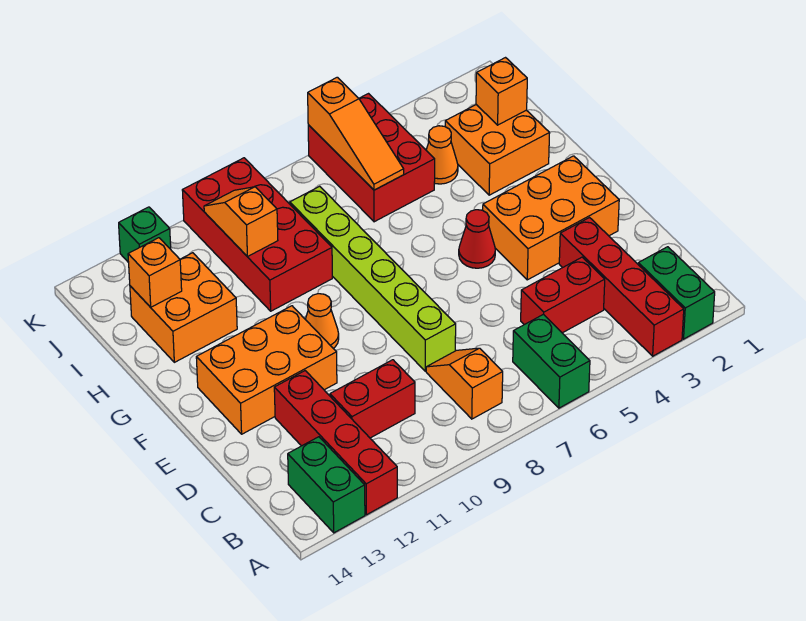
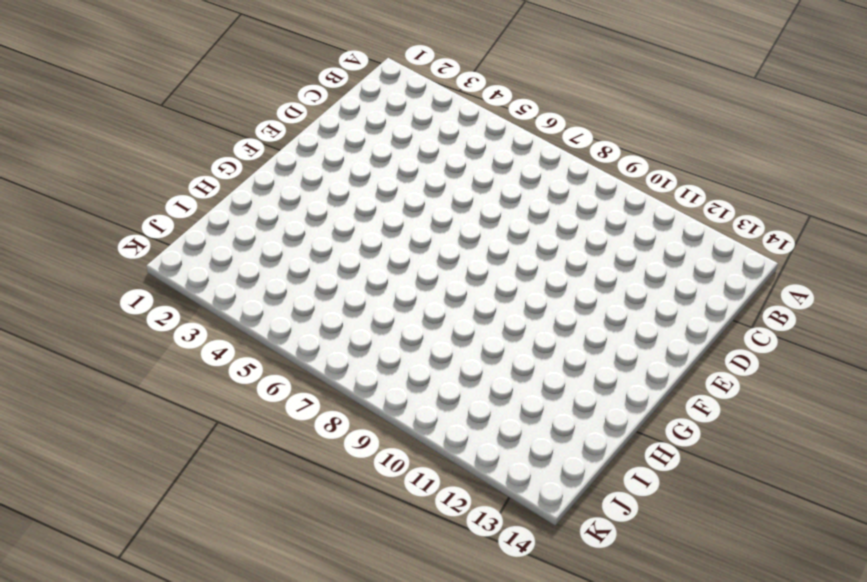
none -> green 1x2 brick [638,247,715,339]
none -> red 1x4 brick [559,218,684,356]
none -> green 1x2 brick [513,314,590,408]

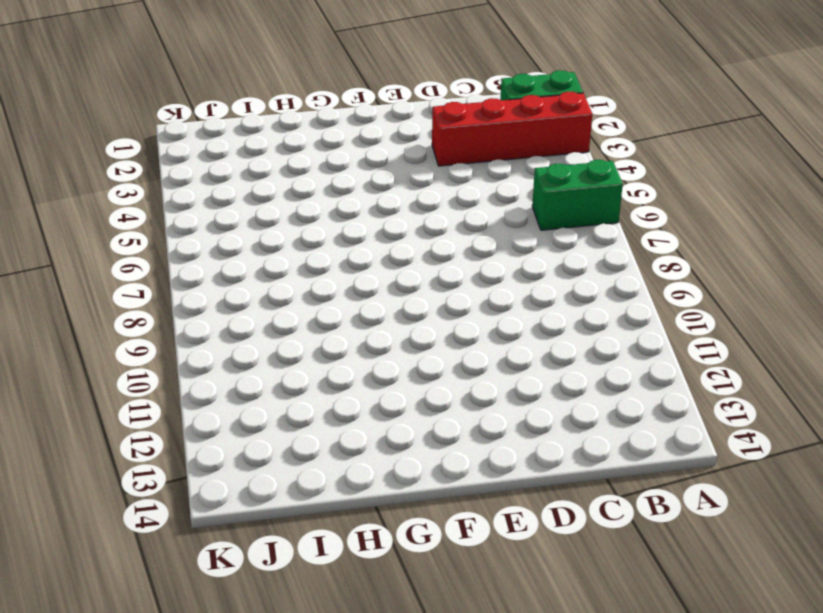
none -> red 1x4 brick [274,371,397,515]
none -> green 1x2 brick [288,437,365,533]
none -> orange 1x2 slope [426,348,503,419]

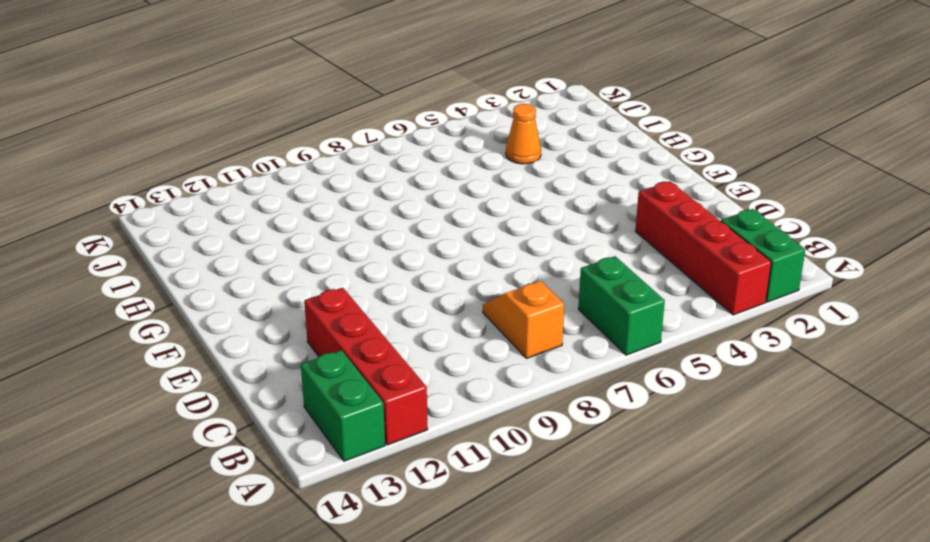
none -> red 1x2 brick [521,257,605,333]
none -> red 1x2 brick [330,360,415,438]
none -> lime 1x6 brick [290,186,456,371]

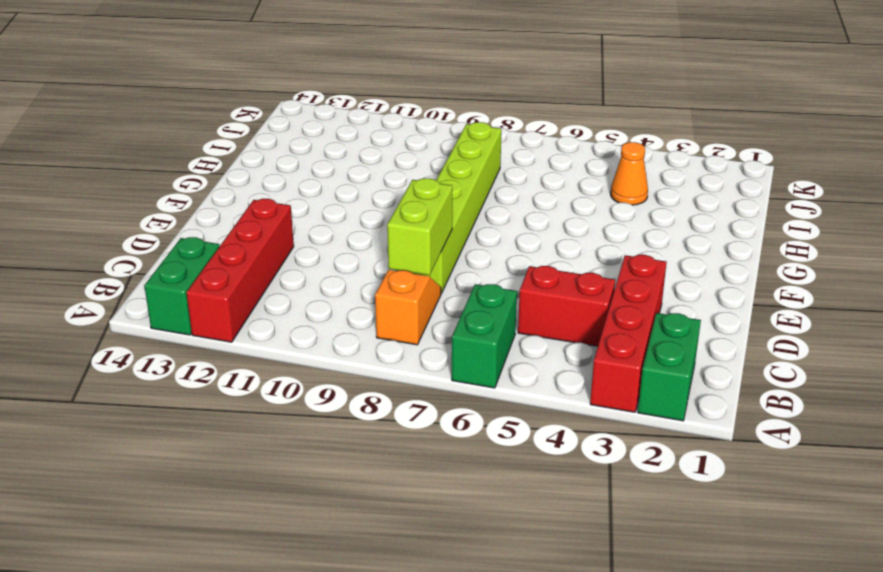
lime 1x2 brick [387,178,452,275] -> none
none -> red 1x2 brick [330,360,415,438]
none -> orange 2x3 brick [483,156,619,280]
none -> orange 2x3 brick [196,306,337,434]

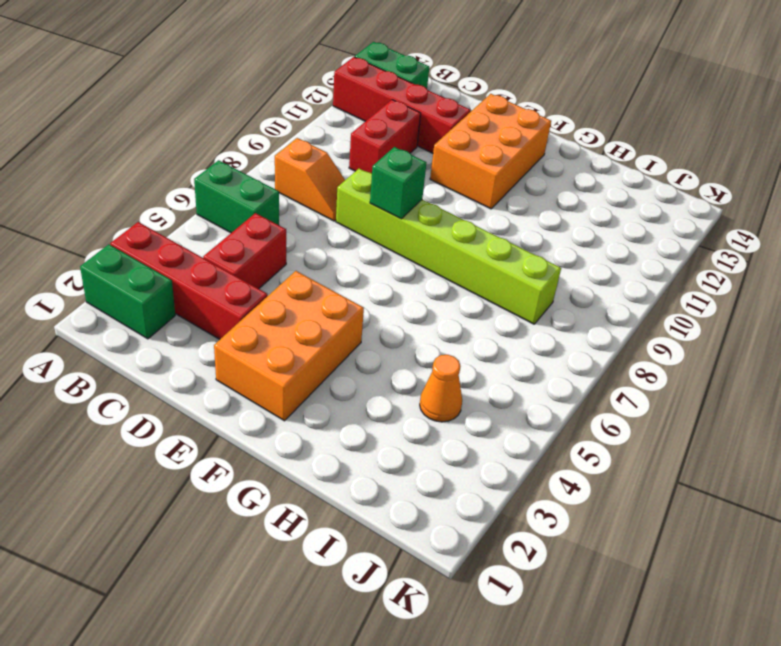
green 1x1 brick [370,147,427,219] -> green 1x1 brick moved to [119,207,171,263]
none -> red 1x1 cone [459,210,495,268]
none -> orange 1x1 cone [305,294,339,348]
none -> orange 2x2 brick [445,105,550,195]

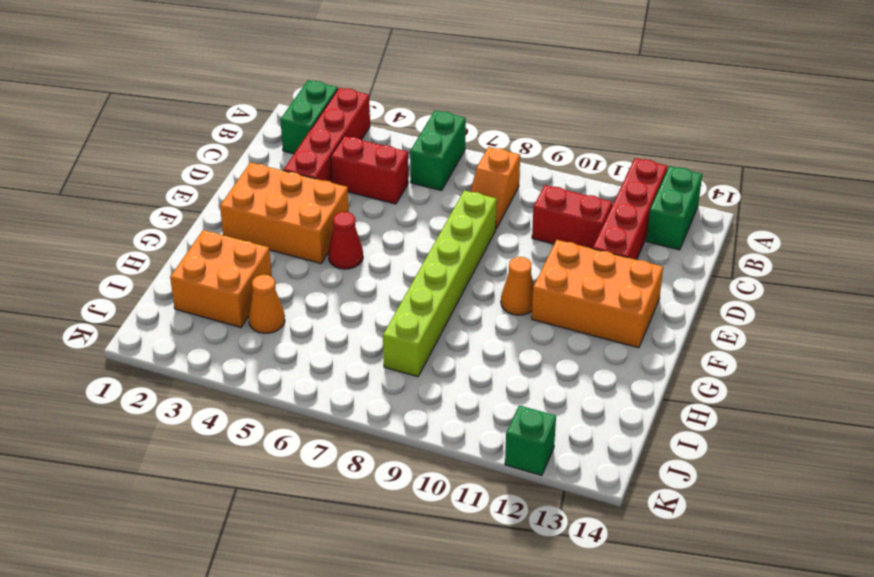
none -> red 2x4 brick [182,158,332,311]
none -> orange 2x2 brick [130,253,237,362]
none -> red 2x3 brick [308,94,435,222]

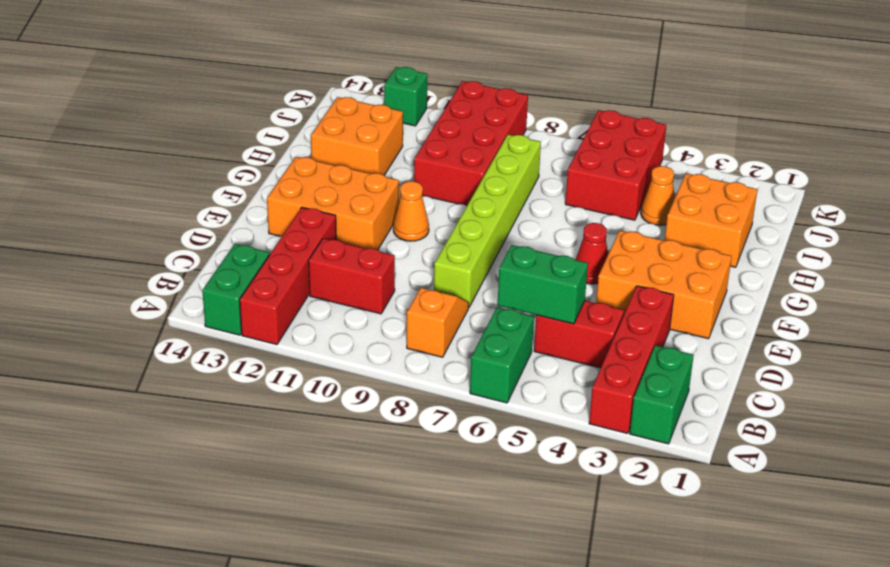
green 1x2 brick [498,245,588,324] -> none
none -> orange 1x1 brick [476,58,527,125]
none -> orange 1x3 slope [308,77,404,190]
none -> orange 1x2 slope [204,187,278,257]

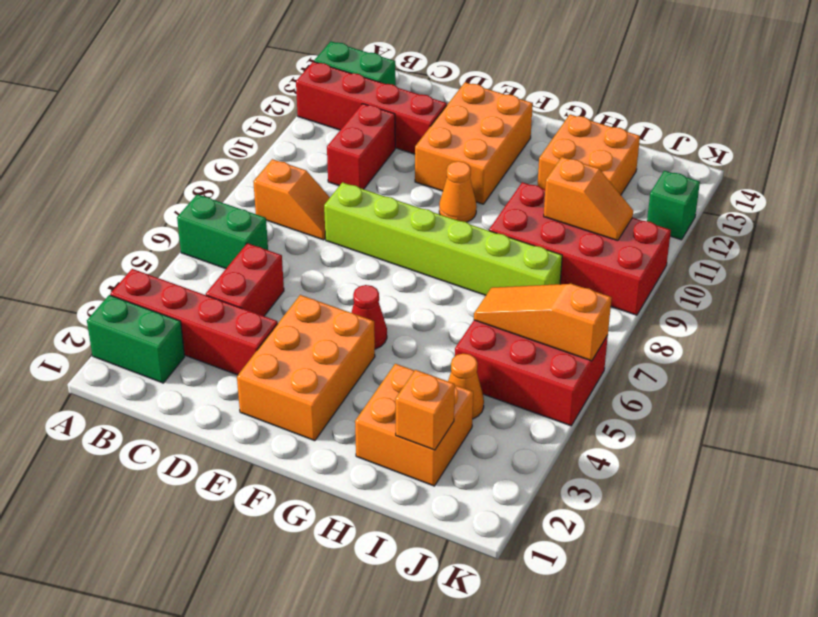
none -> orange 1x1 brick [128,238,182,307]

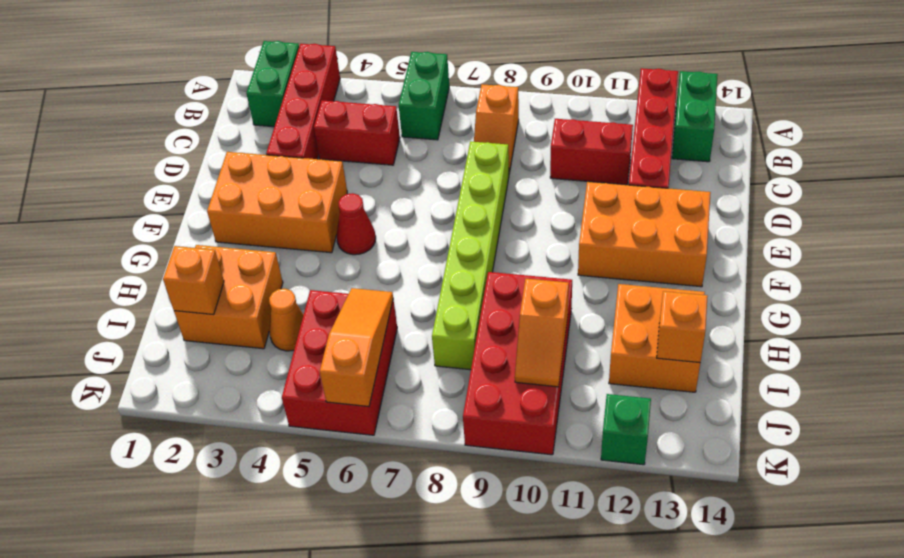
none -> orange 1x1 cone [305,294,339,348]

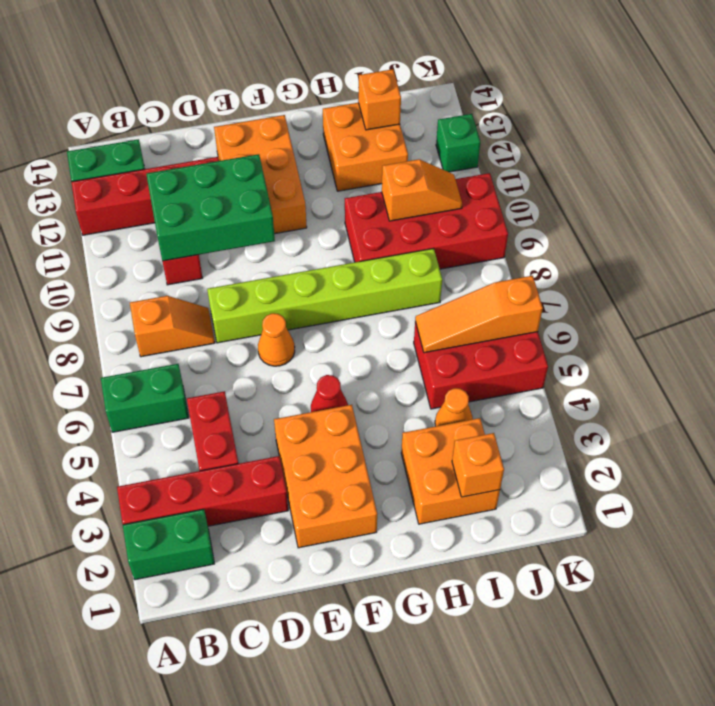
green 2x3 brick [146,154,275,261] -> none
orange 1x1 cone [258,313,295,366] -> orange 1x1 cone moved to [305,294,339,348]

